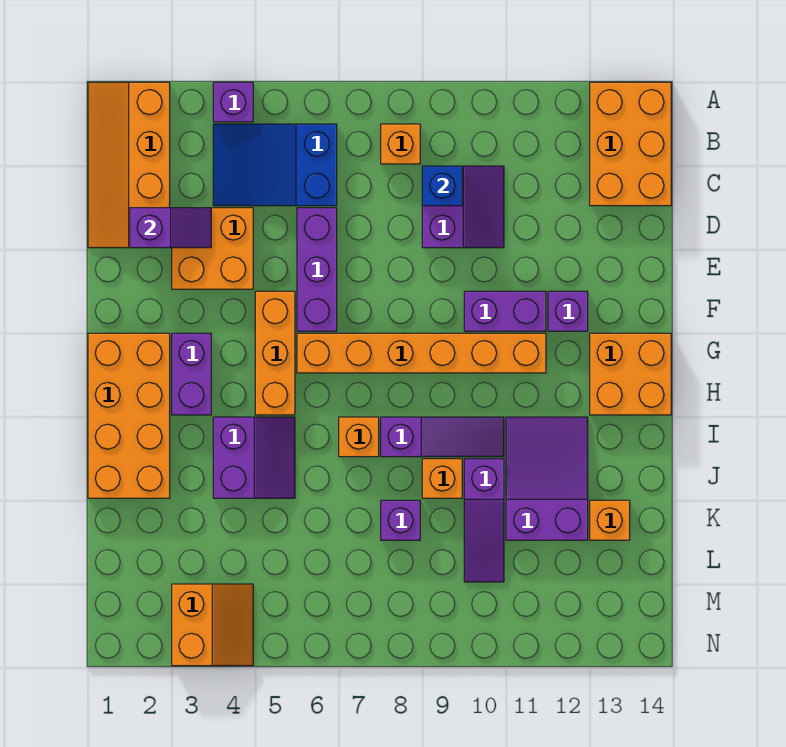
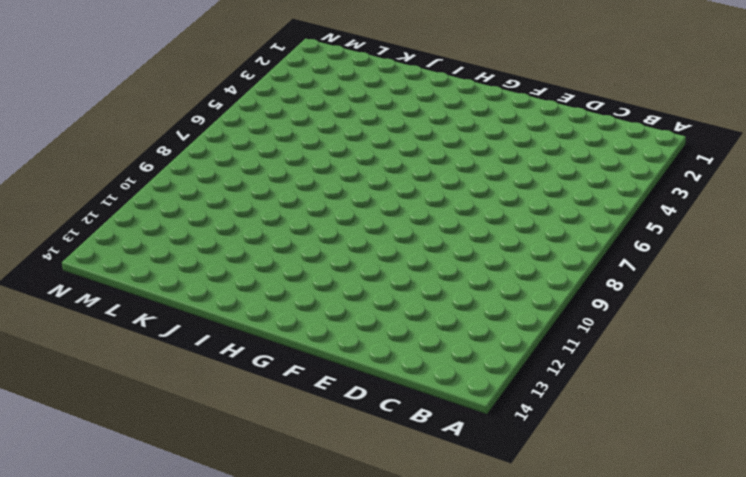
none -> orange 2x4 slope [88,82,170,248]
none -> purple 1x1 brick [213,82,253,122]
none -> orange 2x3 brick [590,82,671,206]

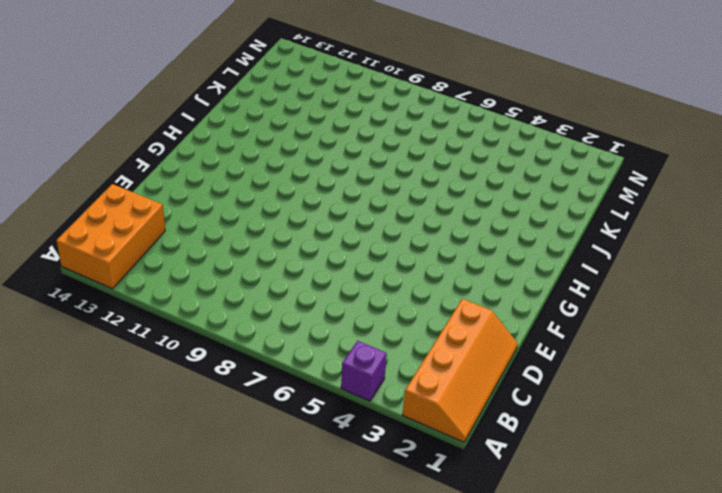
none -> blue 2x3 slope [213,124,337,206]
none -> orange 1x1 brick [381,124,420,164]
none -> purple 2x2 slope [422,166,504,248]

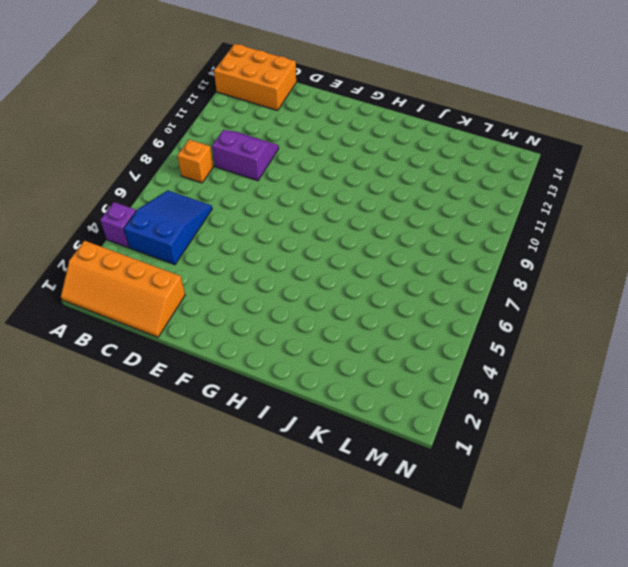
blue 2x3 slope [124,190,212,265] -> blue 2x3 slope turned to [213,124,337,206]
none -> orange 2x2 brick [172,208,253,289]
none -> purple 1x3 brick [297,208,337,331]
none -> orange 1x3 brick [255,291,295,415]

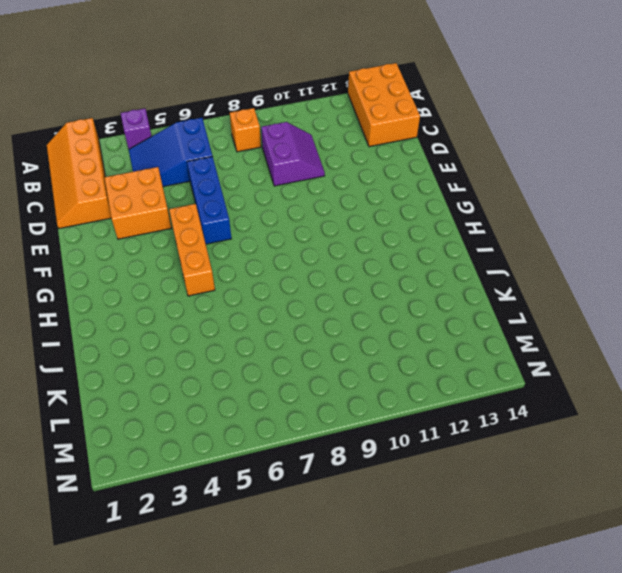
blue 1x3 brick [187,156,232,244] -> purple 1x3 brick [297,208,337,331]
none -> purple 1x2 brick [464,291,546,331]
none -> purple 1x1 brick [548,291,588,331]
none -> orange 2x4 brick [88,333,170,498]

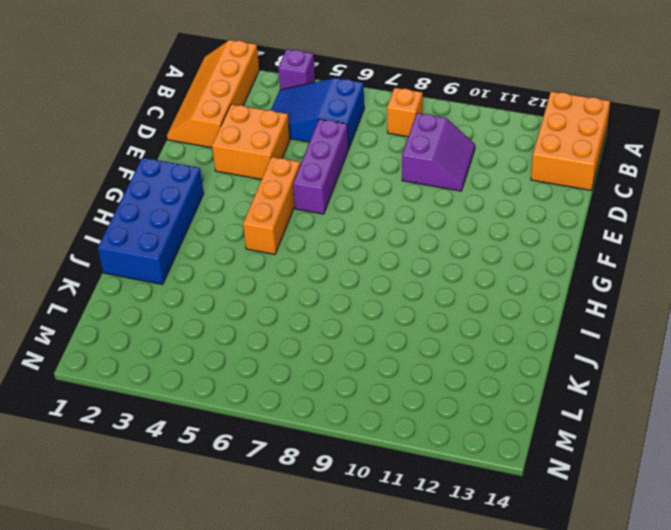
blue 2x4 brick [98,158,204,285] -> orange 2x4 brick [88,333,170,498]
none -> purple 1x2 brick [464,291,546,331]
none -> purple 1x1 brick [548,291,588,331]
none -> purple 1x2 brick [172,333,211,415]

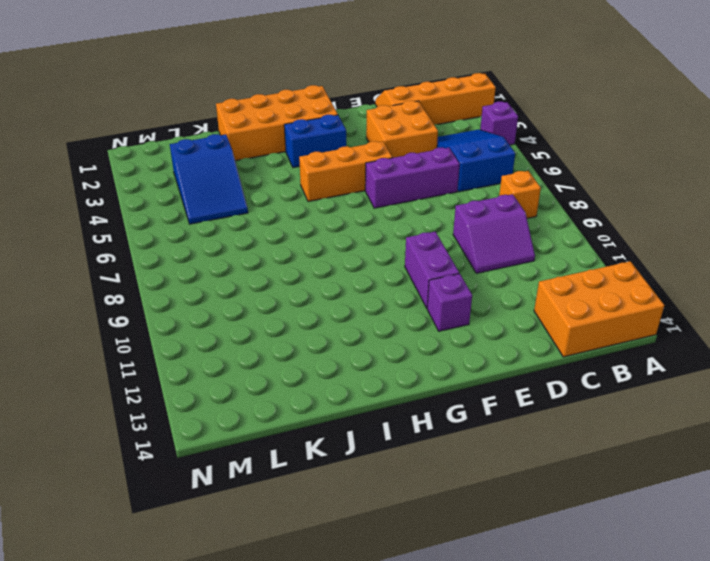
blue 1x2 brick [284,115,346,168] -> purple 1x2 brick [172,333,211,415]
blue 2x3 slope [170,134,248,224] -> none
none -> orange 1x6 brick [297,333,546,373]
none -> orange 2x2 brick [590,333,671,415]
none -> purple 2x2 slope [213,417,295,498]

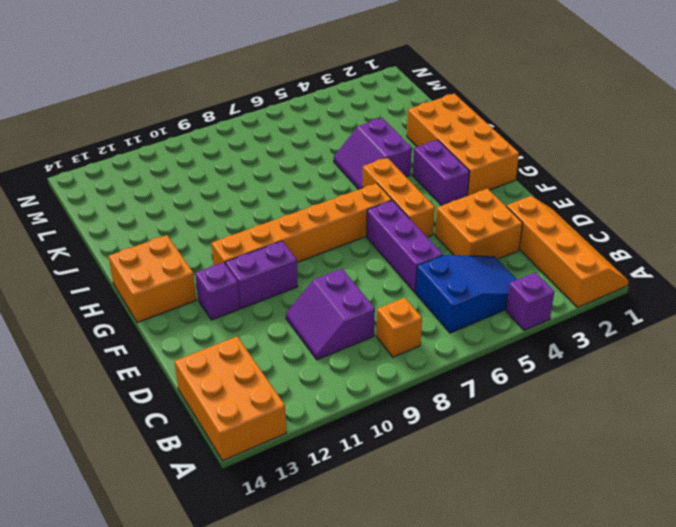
none -> orange 1x1 brick [339,417,379,457]
none -> purple 1x3 slope [381,417,504,457]
none -> purple 2x3 slope [506,417,588,540]

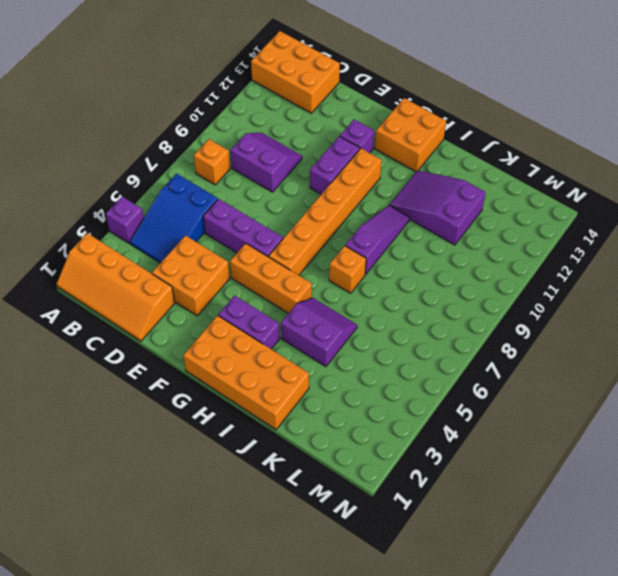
none -> orange 1x1 brick [422,459,462,498]
none -> purple 1x3 slope [464,459,504,582]
none -> purple 1x1 brick [381,500,420,540]

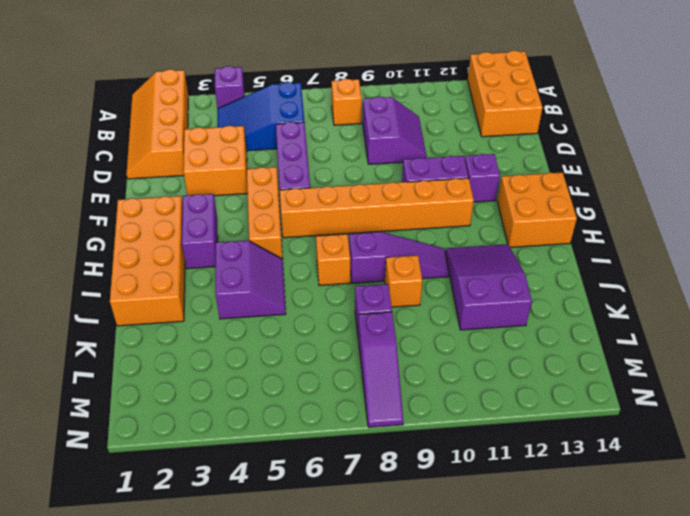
purple 1x3 slope [358,312,403,427] -> purple 1x3 slope moved to [464,459,504,582]
none -> orange 1x1 brick [590,500,630,540]
none -> orange 2x2 slope [172,584,253,666]
none -> blue 1x1 brick [422,166,462,206]

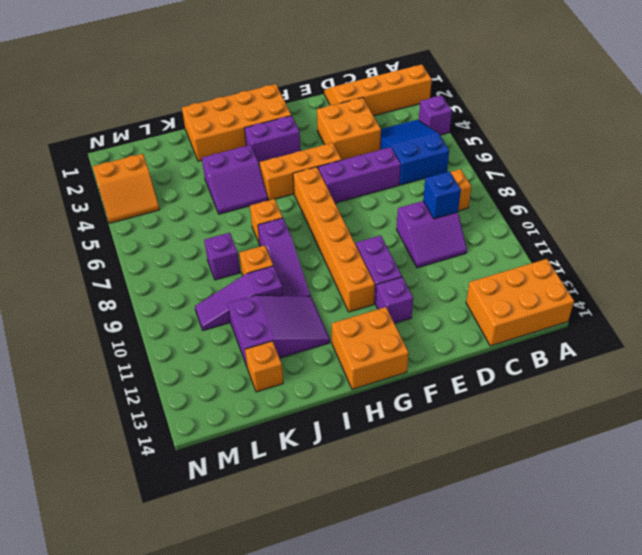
none -> purple 1x2 slope [130,208,211,248]

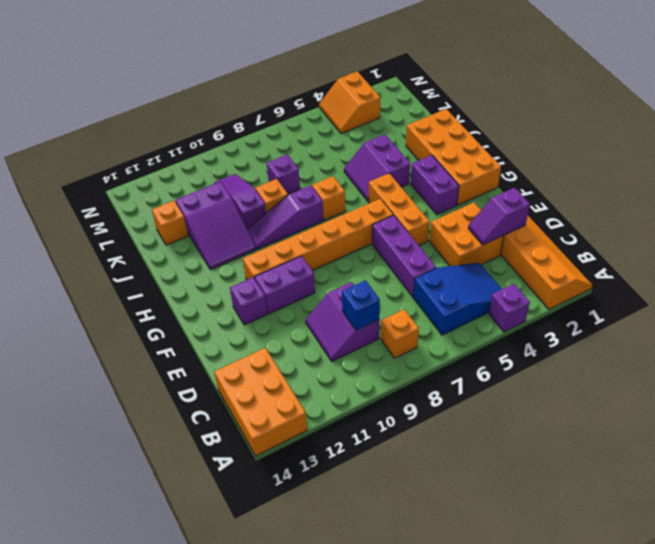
none -> orange 2x2 brick [590,333,671,415]

